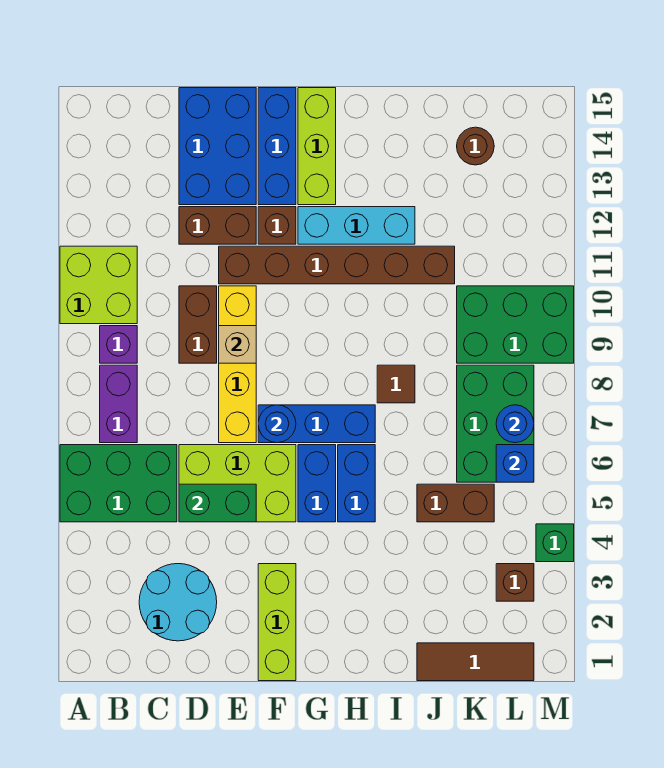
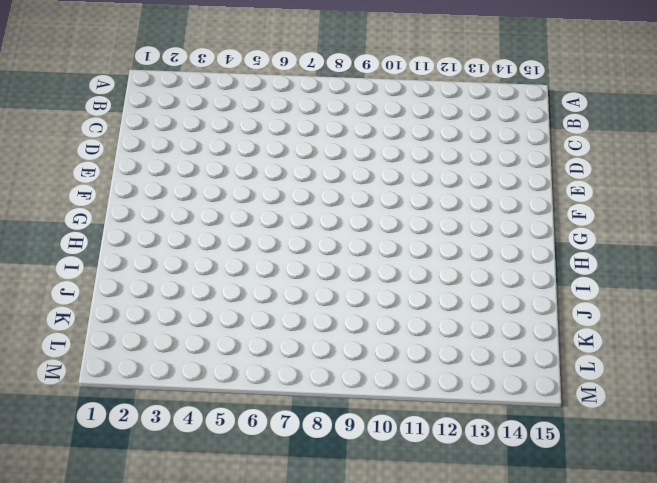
none -> green 2x3 brick [60,445,177,522]
none -> lime 2x2 brick [60,246,137,324]
none -> purple 1x2 brick [100,365,137,443]
none -> purple 1x1 brick [100,326,137,363]

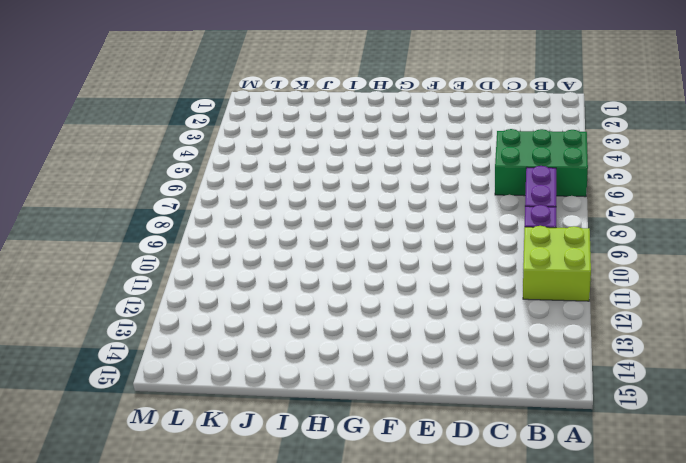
none -> cyan 2x2 round brick [139,564,217,641]
none -> lime 2x3 brick [179,445,296,522]
none -> brown 1x2 brick [179,286,217,363]
none -> brown 1x2 brick [179,207,256,244]

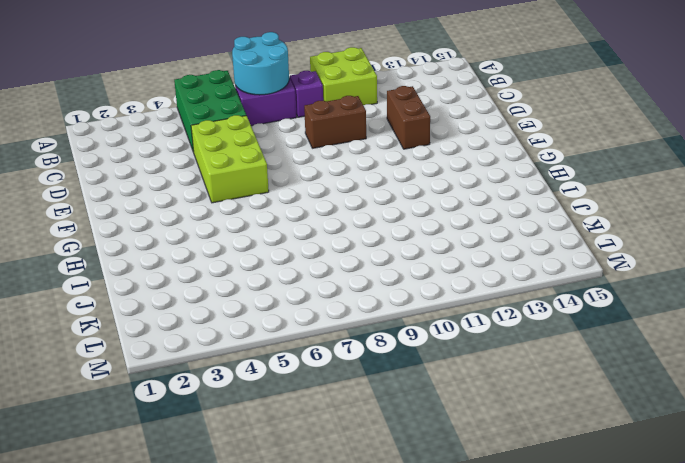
cyan 2x2 round brick [232,32,289,95] -> cyan 2x2 round brick moved to [139,564,217,641]
none -> blue 2x3 brick [179,88,256,205]
none -> yellow 1x4 brick [219,286,256,443]
none -> brown 1x6 brick [219,246,455,284]
none -> lime 1x3 brick [258,564,296,681]

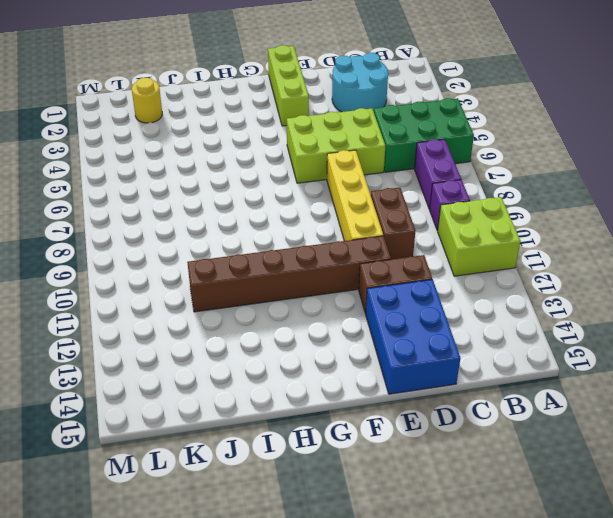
yellow 1x1 round brick [132,78,162,123] -> none
none -> blue 1x3 brick [258,405,375,443]
none -> brown 1x1 brick [258,207,296,244]
none -> blue 1x3 brick [258,88,296,205]
none -> blue 1x2 brick [298,445,336,522]

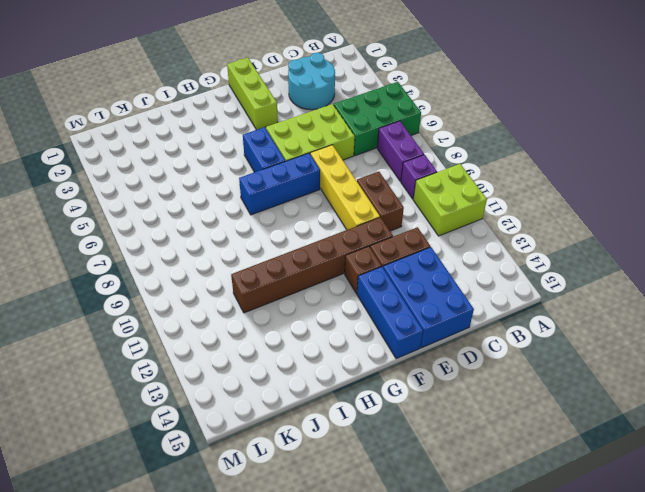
none -> cyan 1x3 brick [298,207,415,244]
none -> lime 1x3 brick [298,88,336,205]
none -> blue 1x2 brick [338,445,375,522]
none -> brown 1x1 tile [377,365,415,403]

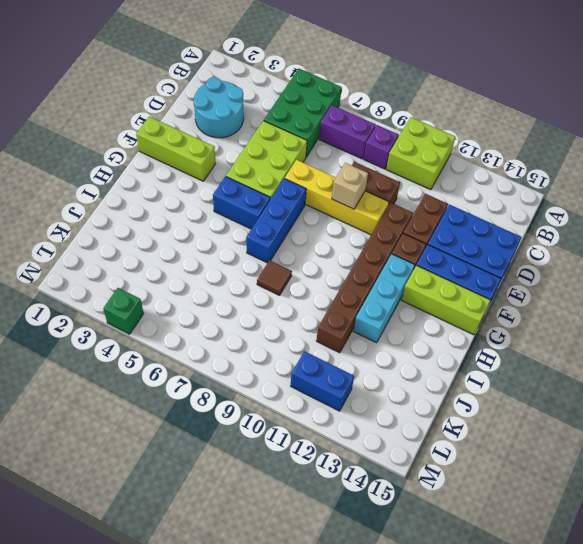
blue 1x2 brick [291,351,354,411] -> blue 1x2 brick moved to [338,445,375,522]
none -> brown 1x3 tile [417,643,534,681]
none -> brown 1x2 brick [417,484,494,522]
none -> green 2x3 brick [457,365,534,482]
none -> green 2x3 brick [457,286,574,363]

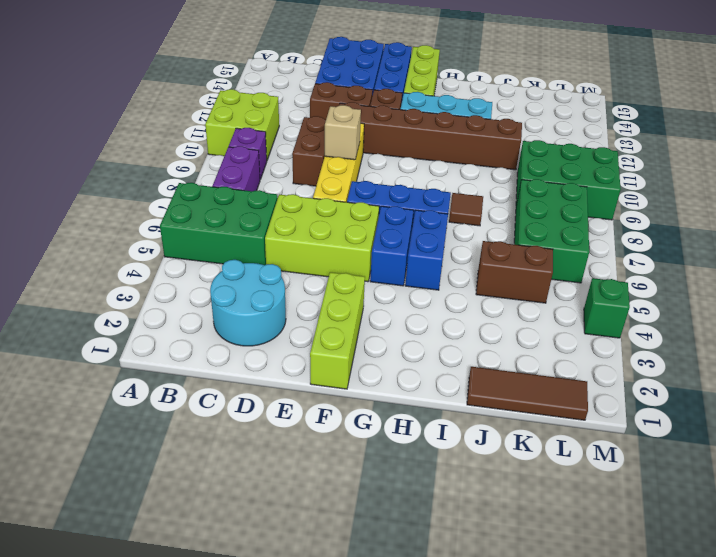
none -> brown 1x1 round brick [457,127,494,165]
none -> brown 1x1 brick [496,564,534,601]
none -> green 1x2 brick [179,484,256,522]
none -> blue 1x1 round brick [258,405,296,443]

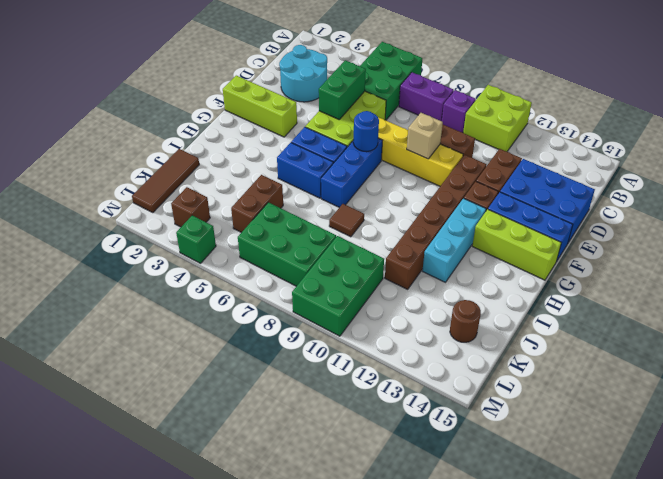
none -> blue 1x1 brick [496,445,534,482]
none -> blue 1x1 round brick [496,405,534,443]

